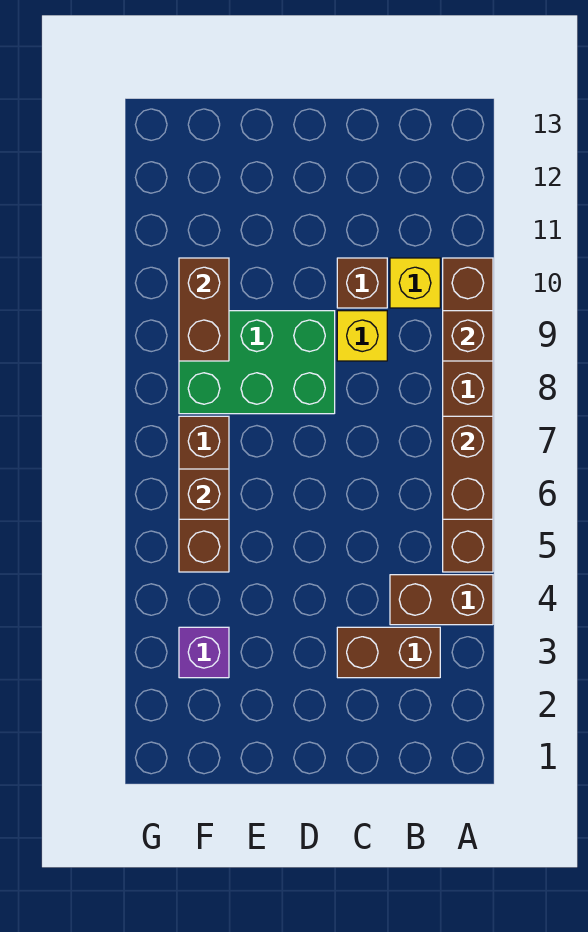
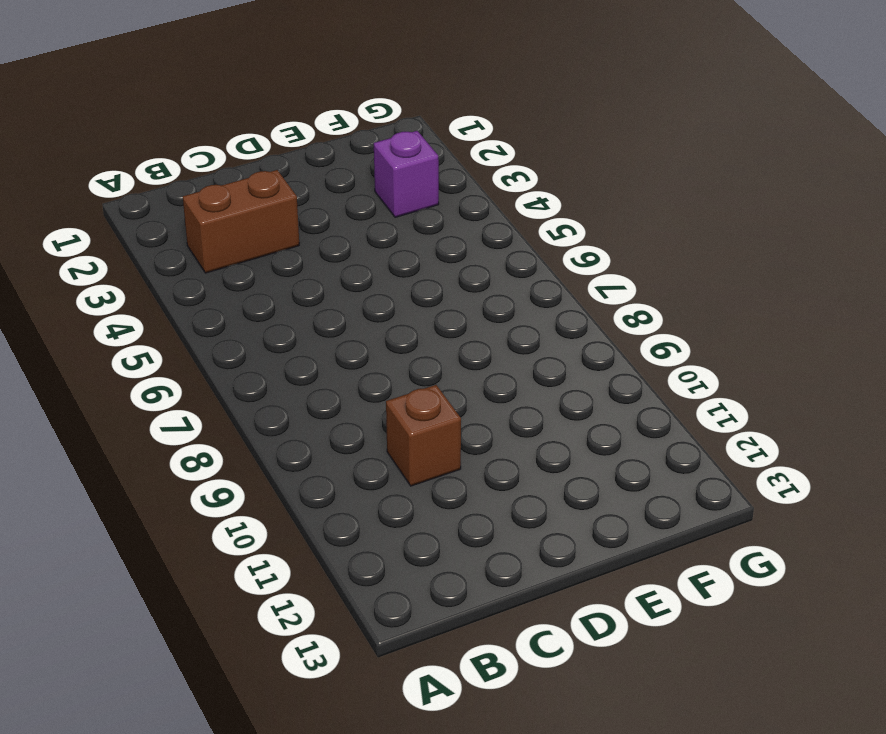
none -> brown 1x2 brick [390,575,493,625]
none -> brown 1x6 brick [443,258,493,572]
none -> yellow 1x1 brick [390,258,440,308]

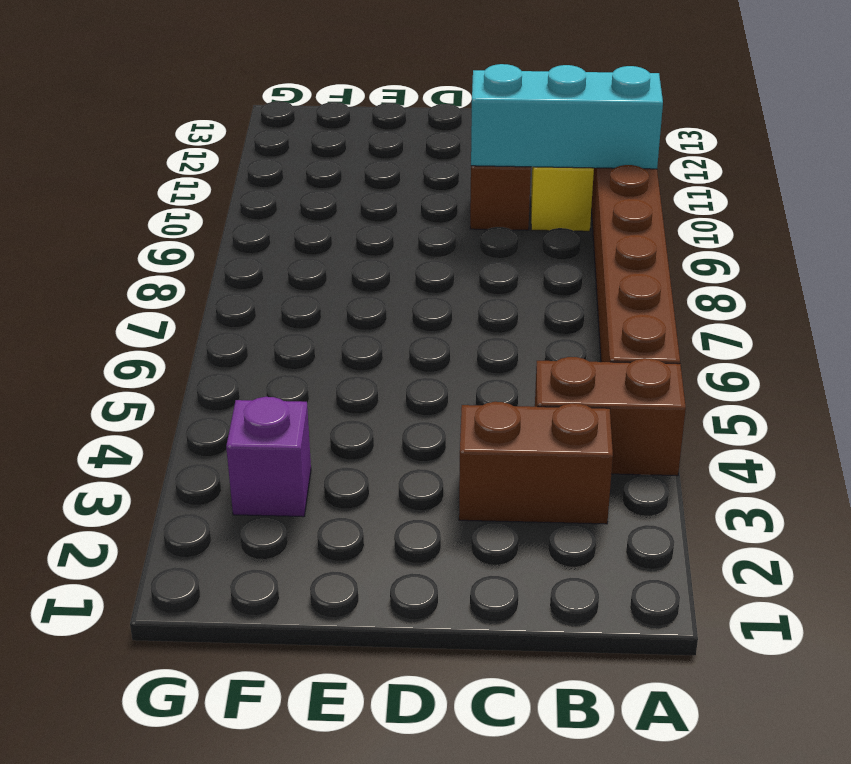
cyan 1x3 brick [471,64,663,169] -> none
none -> yellow 1x1 brick [337,311,387,361]
none -> green 2x3 brick [179,311,335,414]
none -> brown 1x3 brick [179,416,229,572]

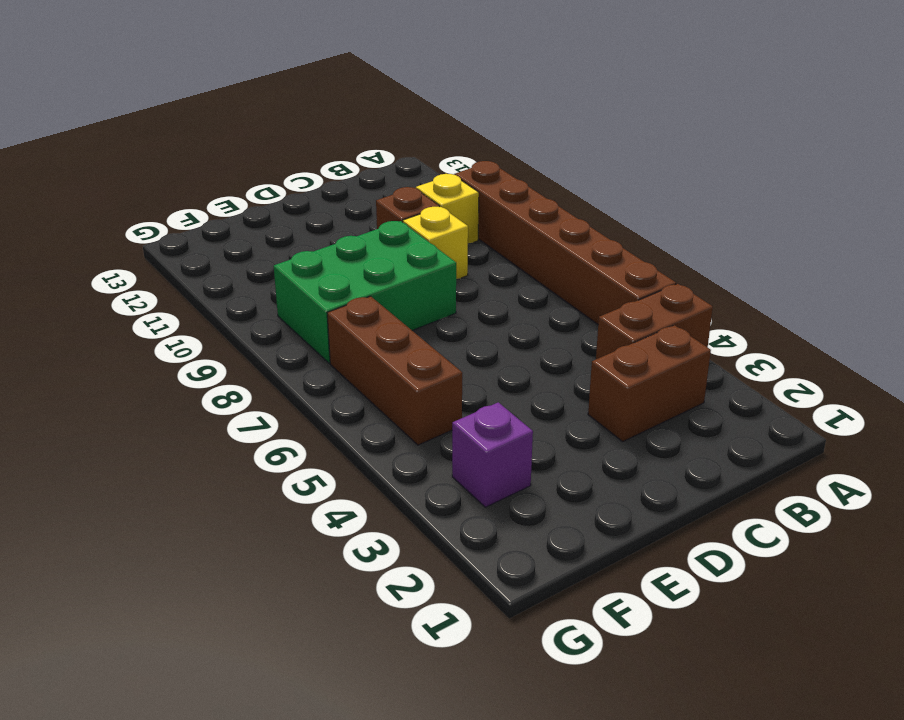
none -> brown 1x2 brick [443,416,493,519]
none -> brown 1x1 brick [443,311,493,361]
none -> brown 1x1 brick [179,469,229,519]

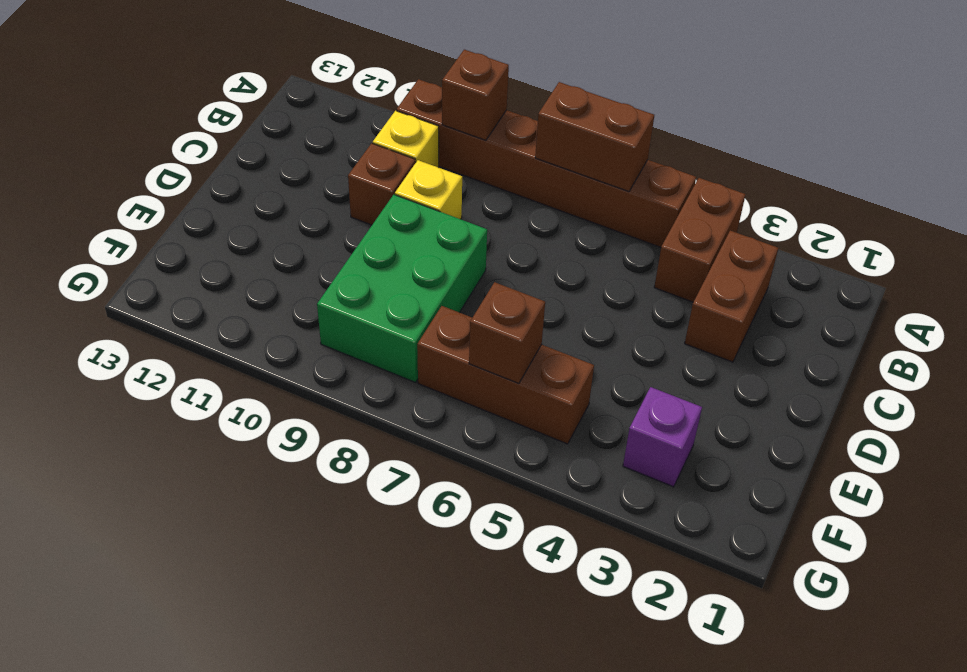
none -> brown 1x2 brick [179,258,229,361]

